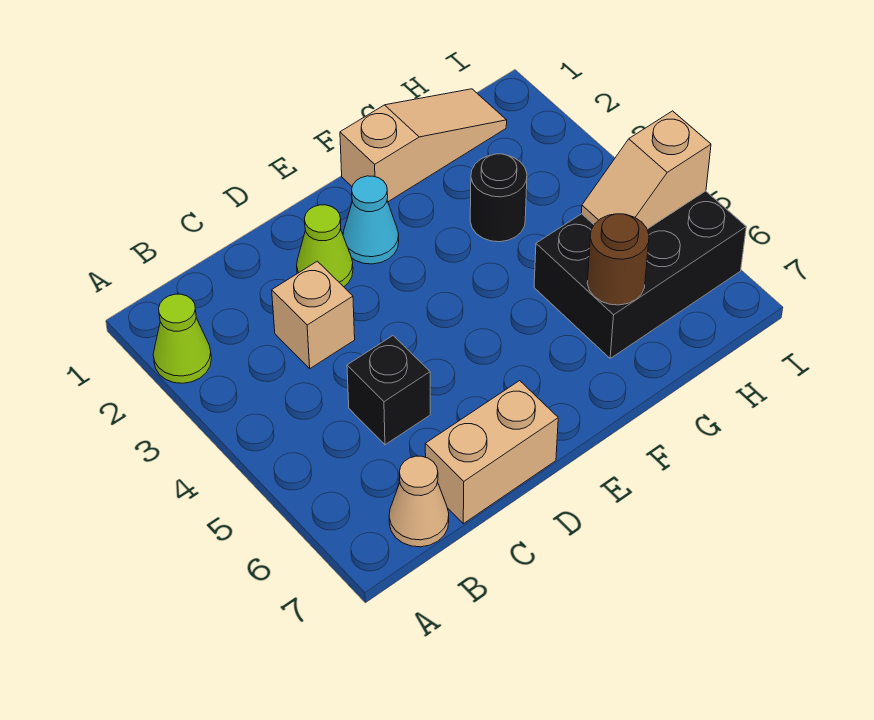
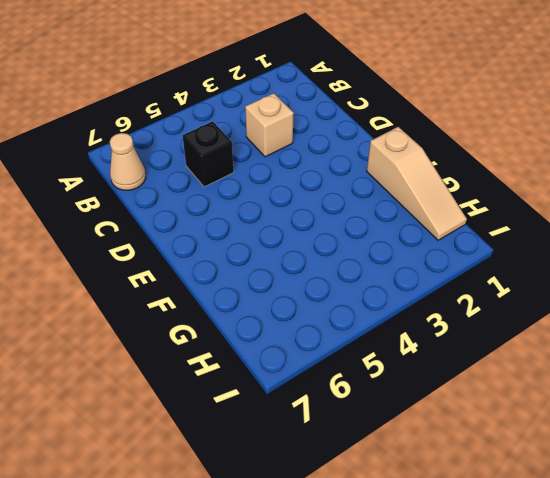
none -> lime 1x1 cone [153,294,211,383]
none -> tan 1x2 brick [425,381,558,524]
none -> lime 1x1 cone [297,205,353,287]

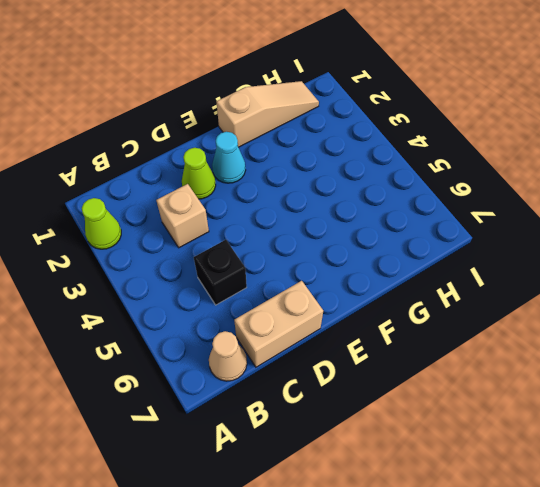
none -> black 1x1 round brick [470,154,527,242]
none -> black 2x3 brick [534,191,746,358]
none -> brown 1x1 round brick [587,214,649,305]

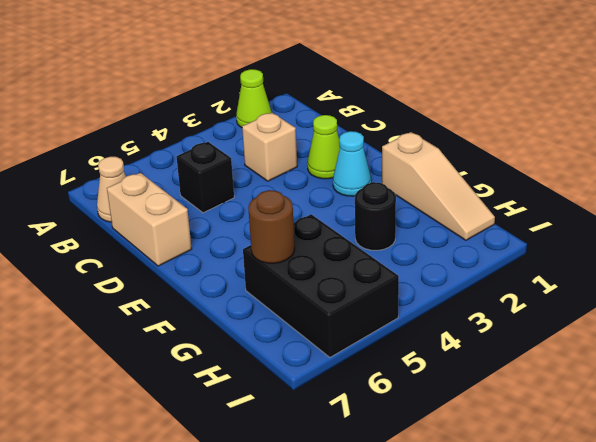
none -> tan 1x2 slope [581,111,711,229]

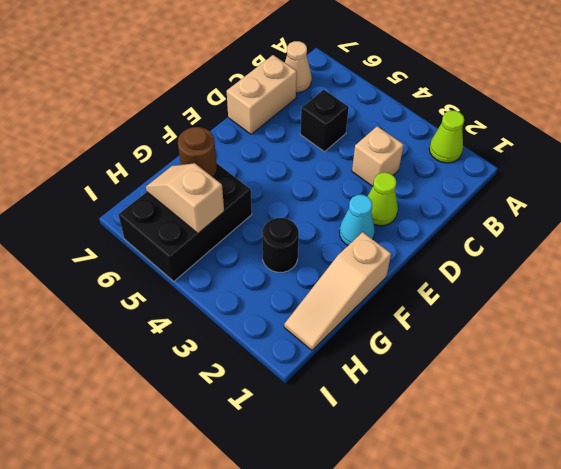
tan 1x2 slope [146,163,224,233] -> tan 1x2 slope turned to [581,111,711,229]

